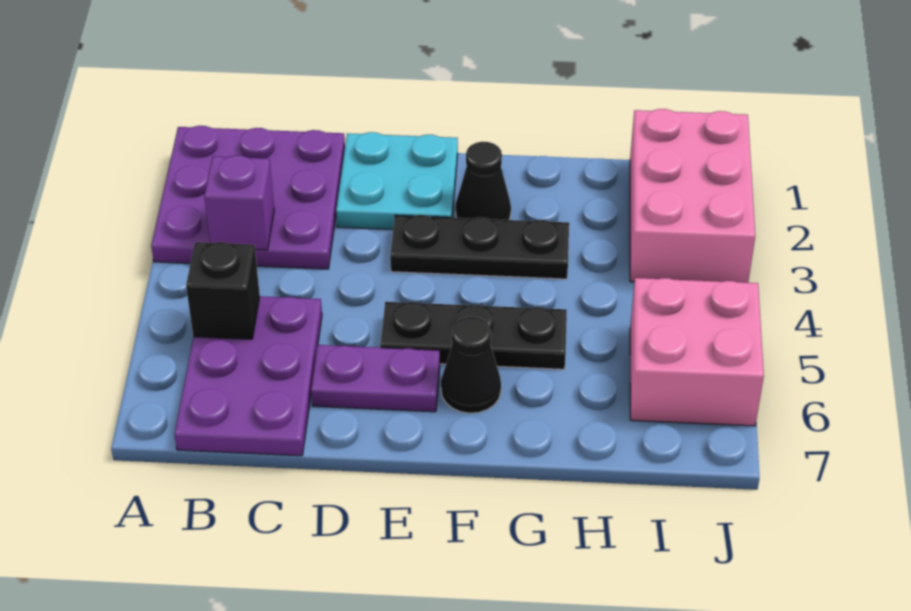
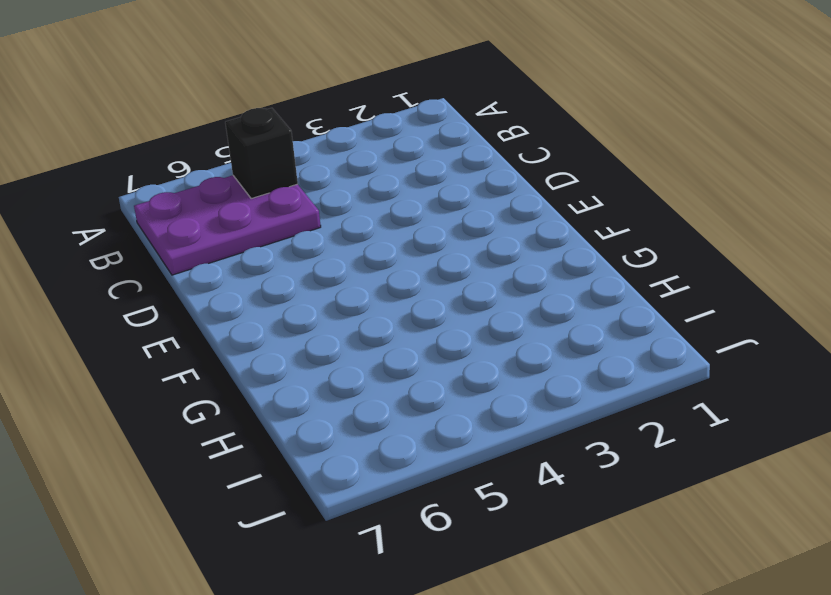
none -> purple 3x3 plate [151,126,345,269]
none -> cyan 2x2 plate [336,132,458,229]
none -> purple 1x2 plate [311,345,440,412]

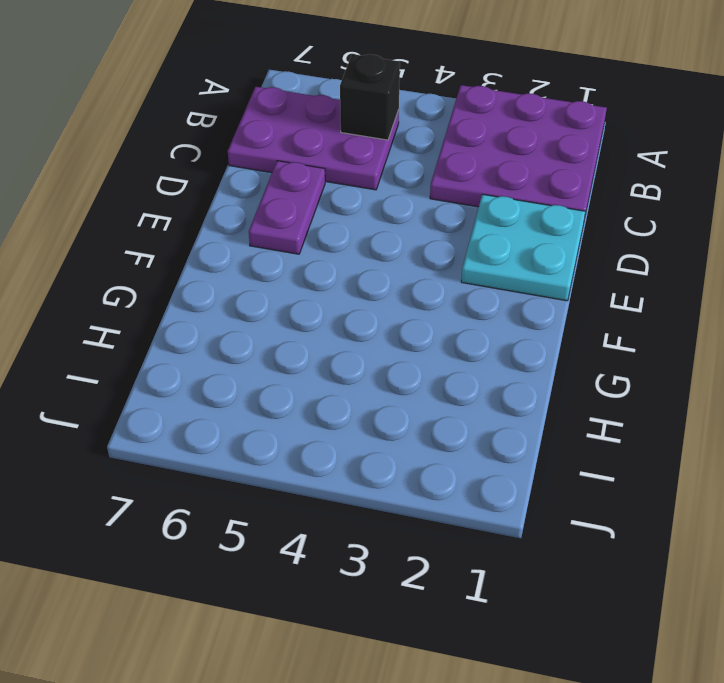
none -> black 1x3 plate [390,215,569,279]
none -> black 1x3 plate [380,302,567,369]
none -> black 1x1 cone [456,142,511,220]

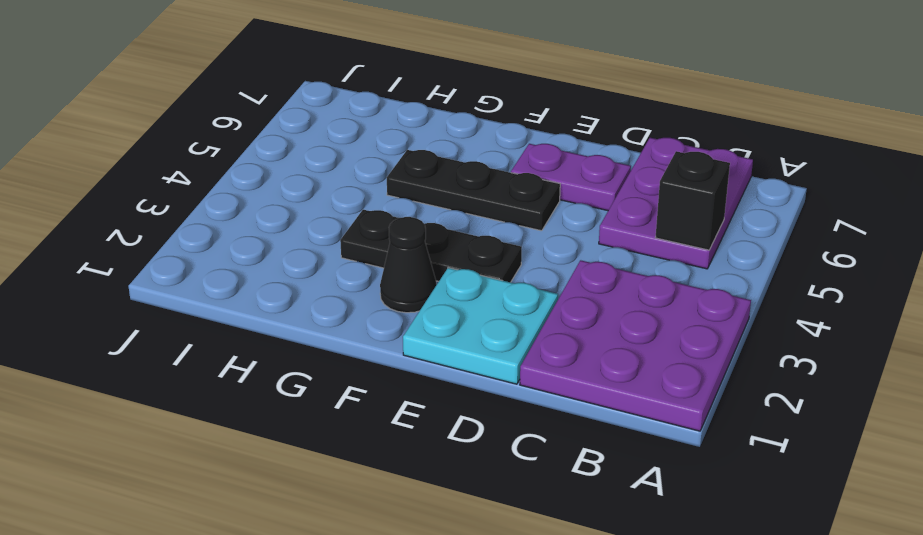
none -> black 1x1 cone [441,317,501,413]
none -> pink 2x3 brick [630,109,755,283]
none -> pink 2x2 brick [630,278,764,426]

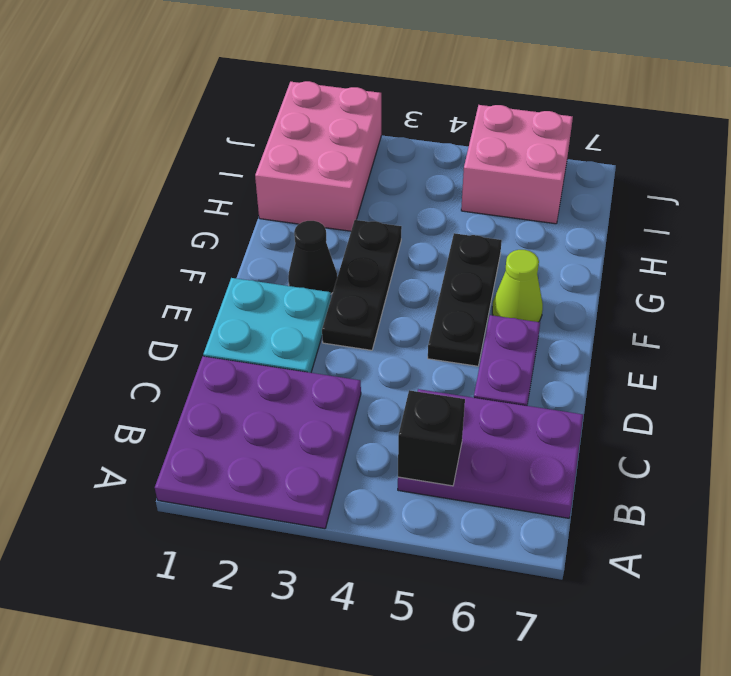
lime 1x1 cone [492,250,543,322] -> black 1x1 cone [441,317,501,413]
pink 2x3 brick [255,81,381,231] -> pink 2x3 brick turned to [630,109,755,283]
none -> purple 1x1 brick [204,155,274,250]

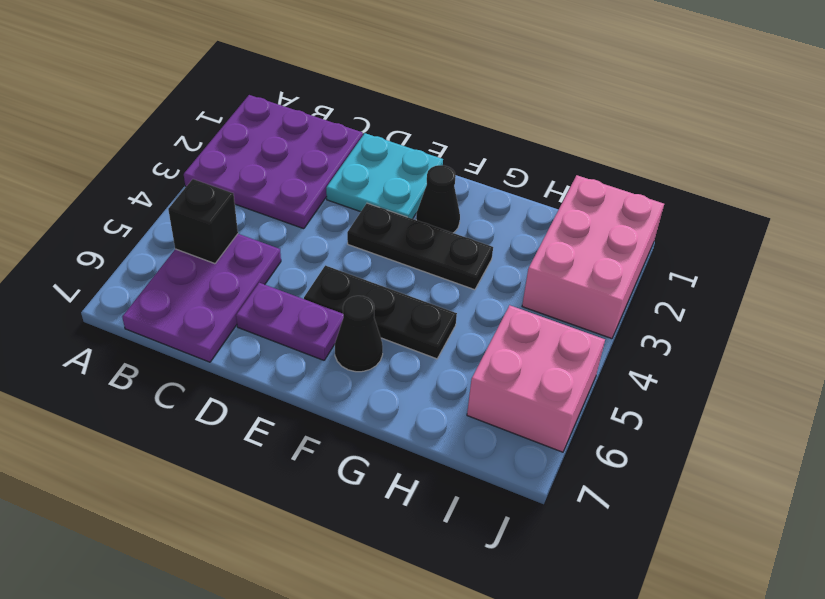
none -> purple 1x1 brick [204,155,274,250]

